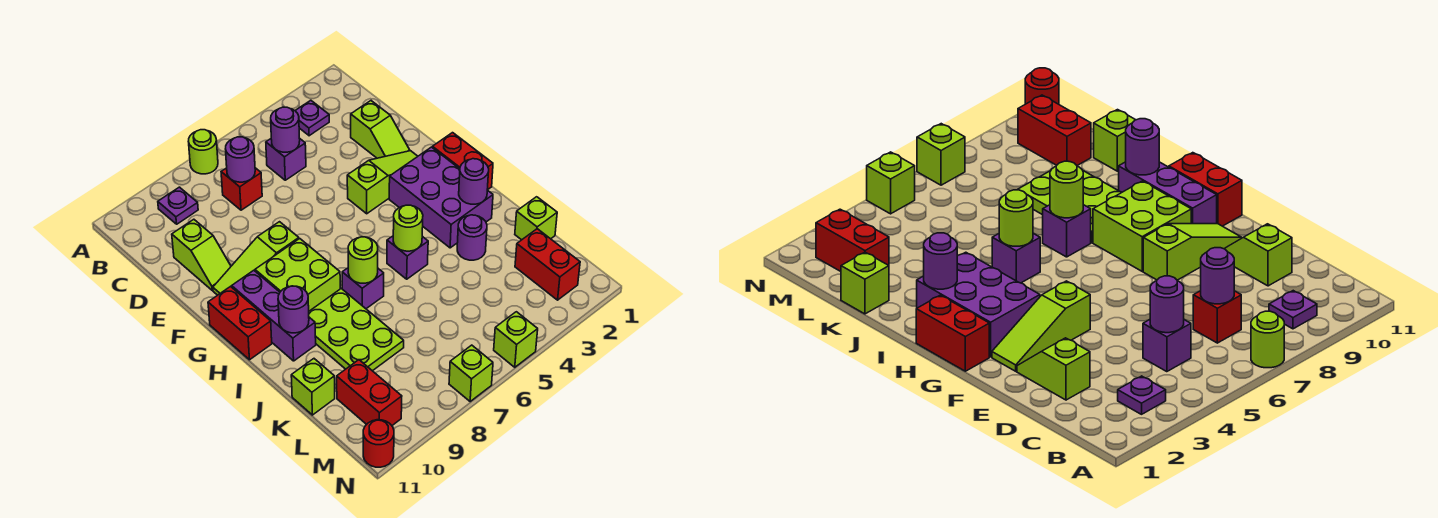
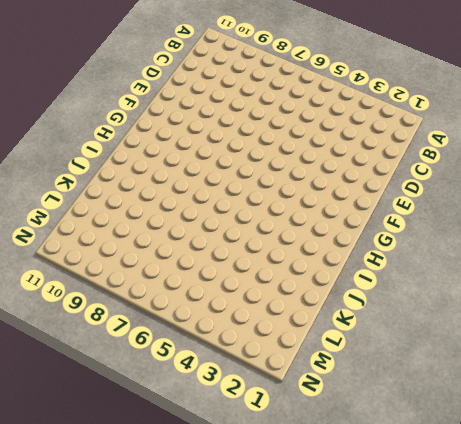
none -> lime 1x1 round brick [188,130,218,174]
none -> purple 1x1 plate [295,100,329,136]
none -> purple 1x1 plate [158,187,198,224]
none -> purple 1x1 brick [266,139,306,180]

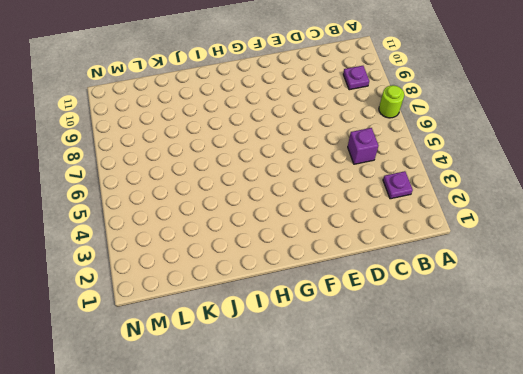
none -> red 1x1 brick [221,168,262,210]
none -> lime 1x2 slope [351,101,410,158]
none -> lime 1x2 slope [172,219,231,290]
none -> lime 1x3 slope [347,151,418,214]

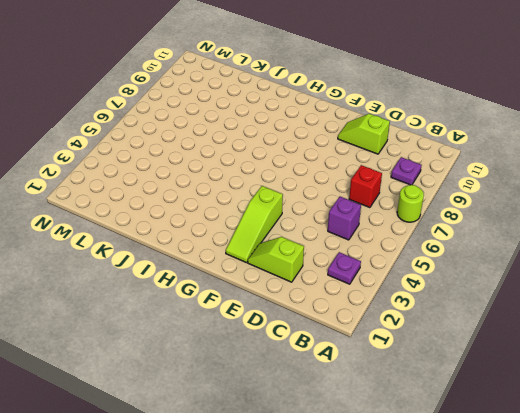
none -> lime 1x3 slope [213,222,299,295]
none -> red 1x2 brick [432,133,493,190]
none -> purple 2x3 brick [389,147,493,248]
none -> lime 2x2 brick [255,239,340,311]

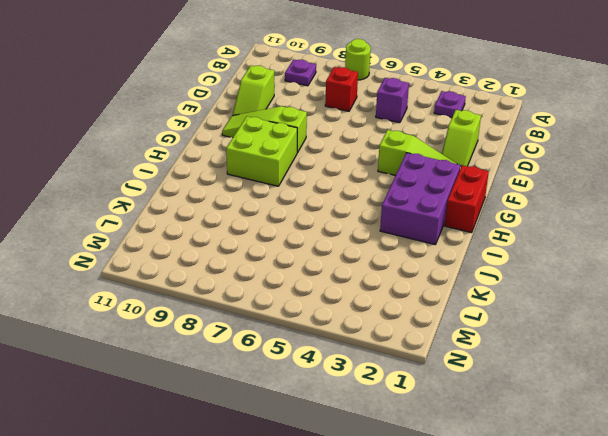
none -> purple 1x3 brick [232,270,316,361]
none -> red 1x2 brick [208,287,272,360]
none -> purple 1x1 brick [387,236,428,279]
none -> purple 1x1 brick [342,268,384,309]

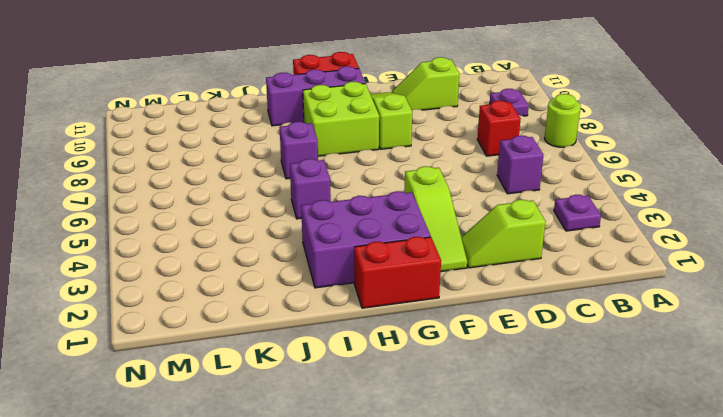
none -> lime 2x3 plate [309,289,404,371]
none -> purple 1x1 round brick [457,215,487,260]
none -> lime 1x1 brick [515,197,557,240]
none -> lime 1x1 brick [291,359,335,415]

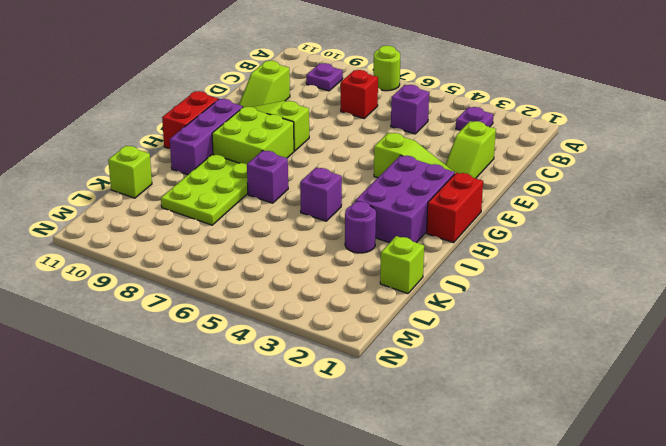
none -> red 1x2 brick [515,229,580,300]
none -> red 1x2 brick [337,360,402,425]
none -> lime 1x1 brick [494,312,538,367]
none -> lime 1x1 brick [449,345,493,401]

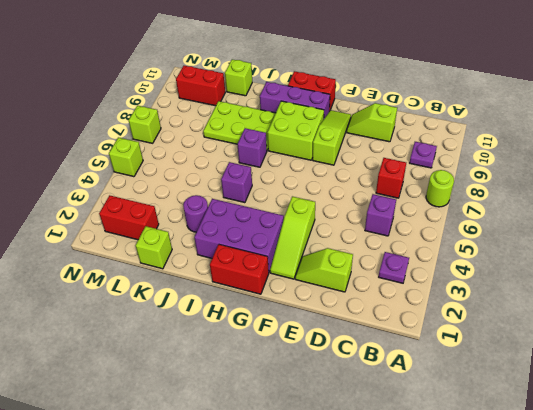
none -> red 1x1 round brick [363,420,394,467]
none -> purple 1x1 round brick [271,107,300,152]
none -> purple 1x1 round brick [226,137,255,182]
none -> purple 1x1 round brick [459,159,489,204]

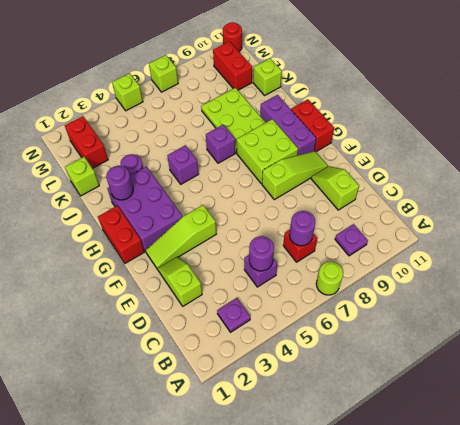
none -> lime 1x1 round brick [393,205,423,251]
none -> lime 1x1 round brick [348,237,378,283]
none -> purple 1x1 round brick [278,286,309,333]

